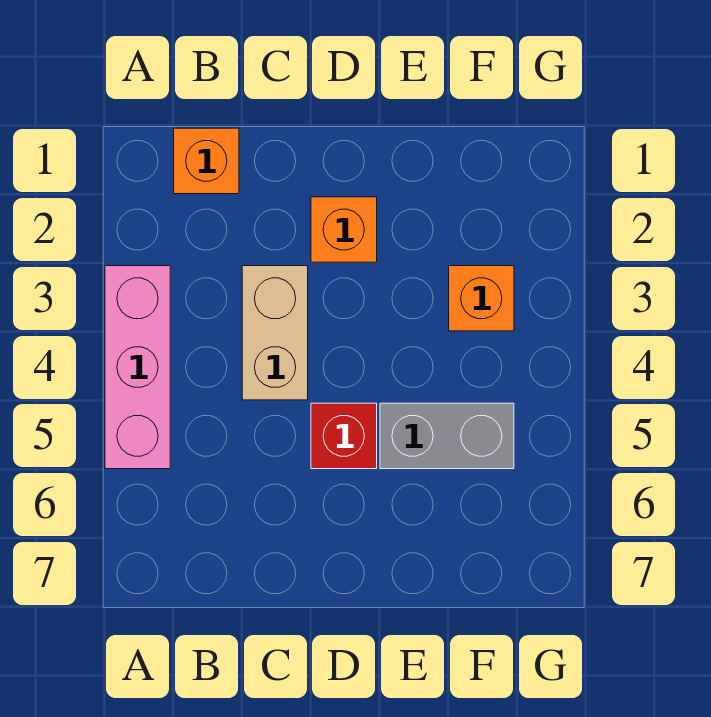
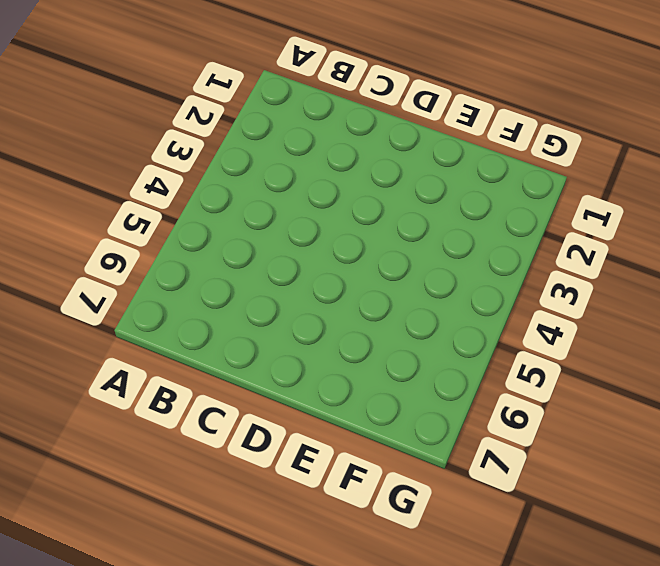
none -> pink 1x3 brick [105,266,170,469]
none -> orange 1x1 brick [174,128,239,194]

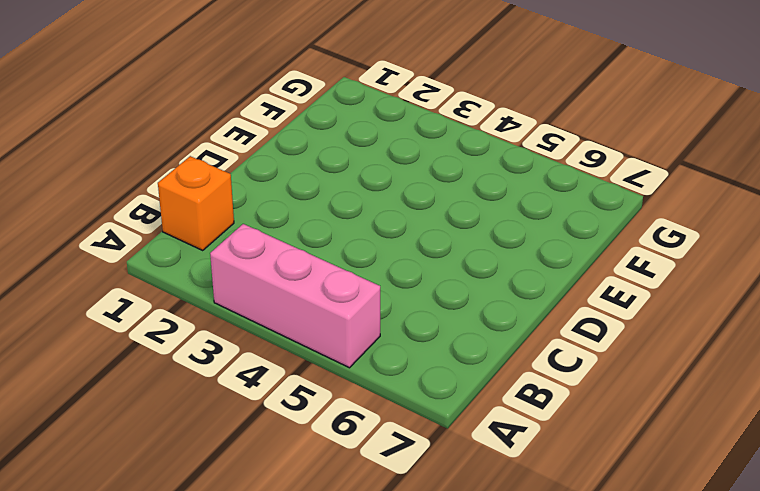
none -> tan 1x2 brick [242,266,308,400]
none -> orange 1x1 brick [311,197,377,262]

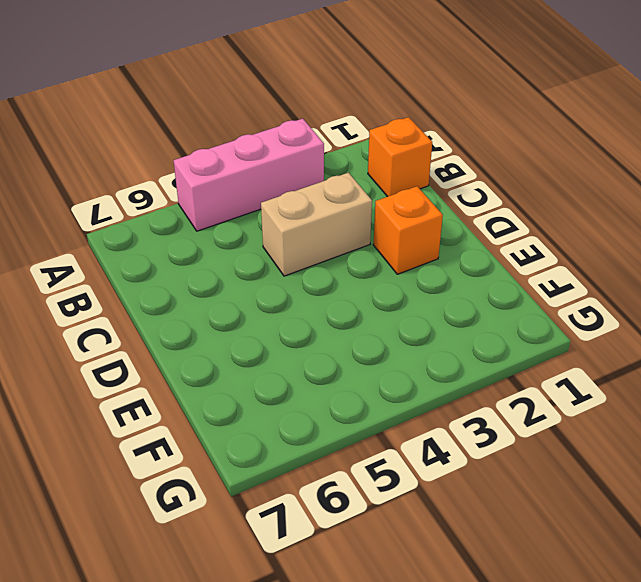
none -> red 1x1 brick [311,403,377,469]
none -> grey 1x2 brick [380,403,514,469]

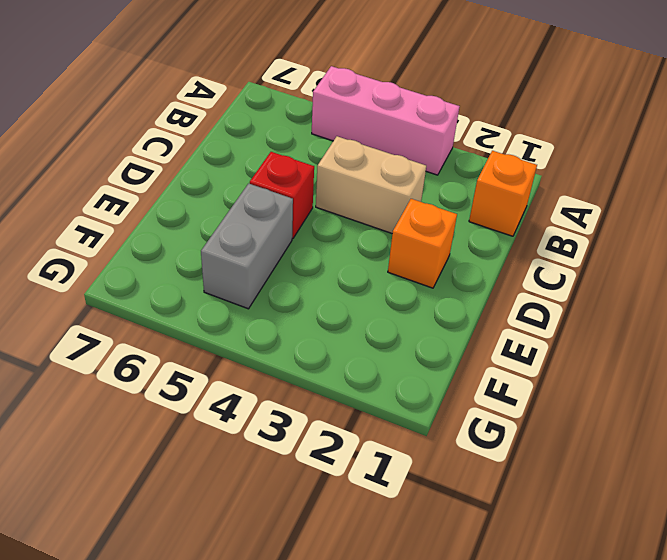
none -> orange 1x1 brick [449,266,514,331]

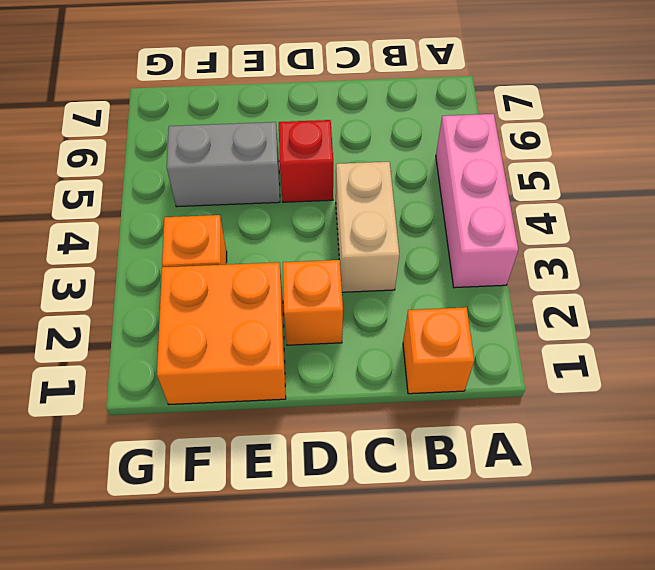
orange 2x2 brick [157,262,286,405] -> none

